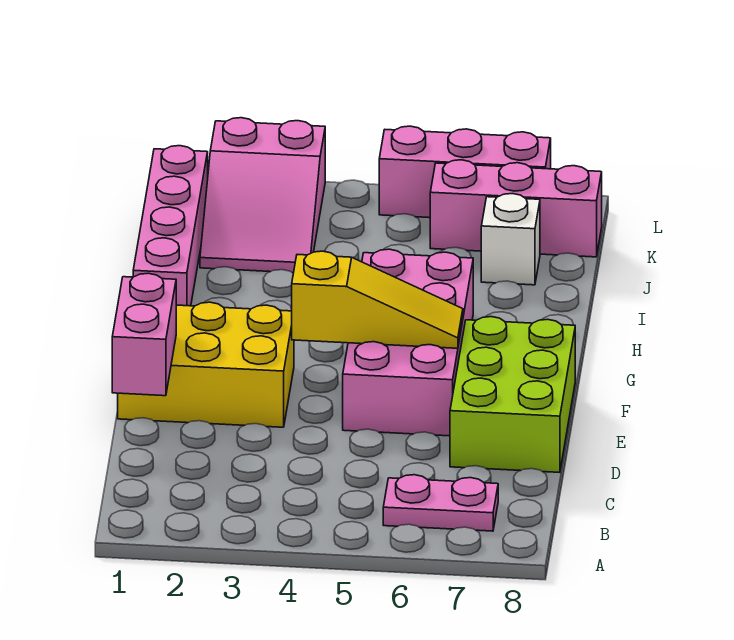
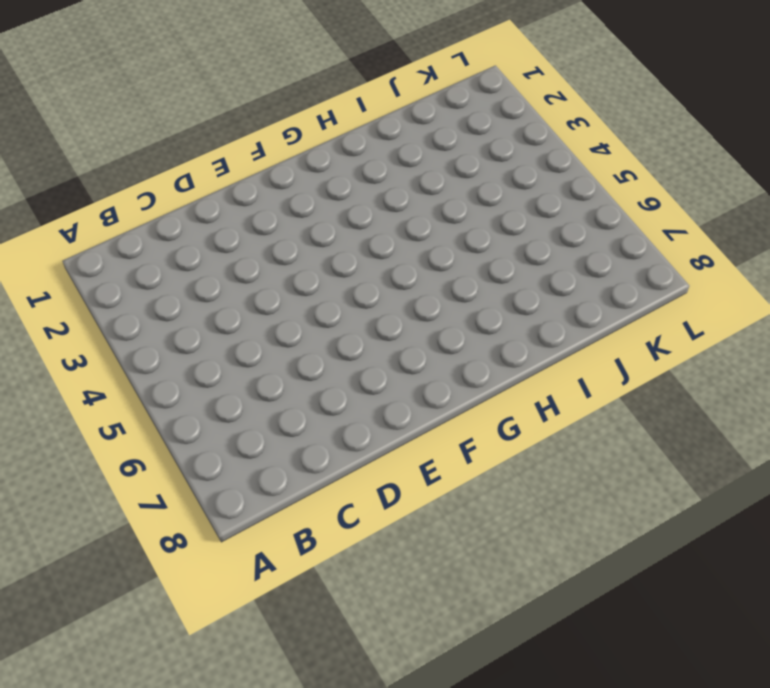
none -> pink 1x2 plate [383,475,498,531]
none -> lime 2x3 brick [450,317,575,472]

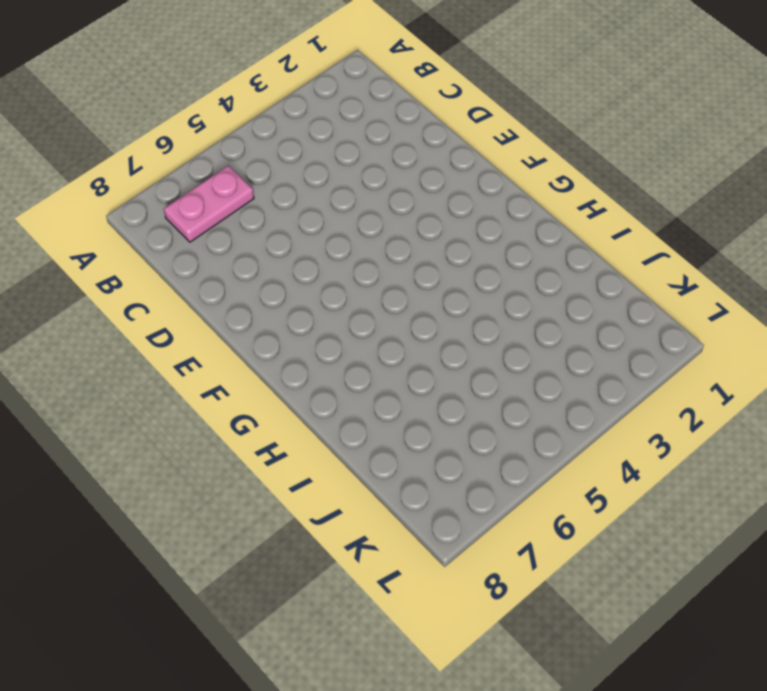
none -> lime 2x3 brick [450,317,575,472]
none -> yellow 2x3 brick [118,302,294,427]

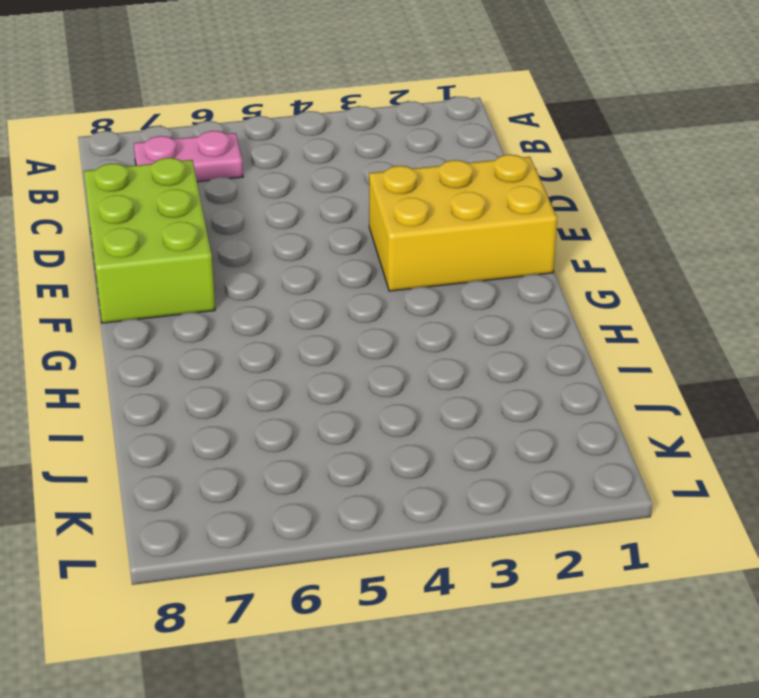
none -> pink 2x4 brick [343,249,473,436]
none -> pink 1x4 brick [133,146,208,306]

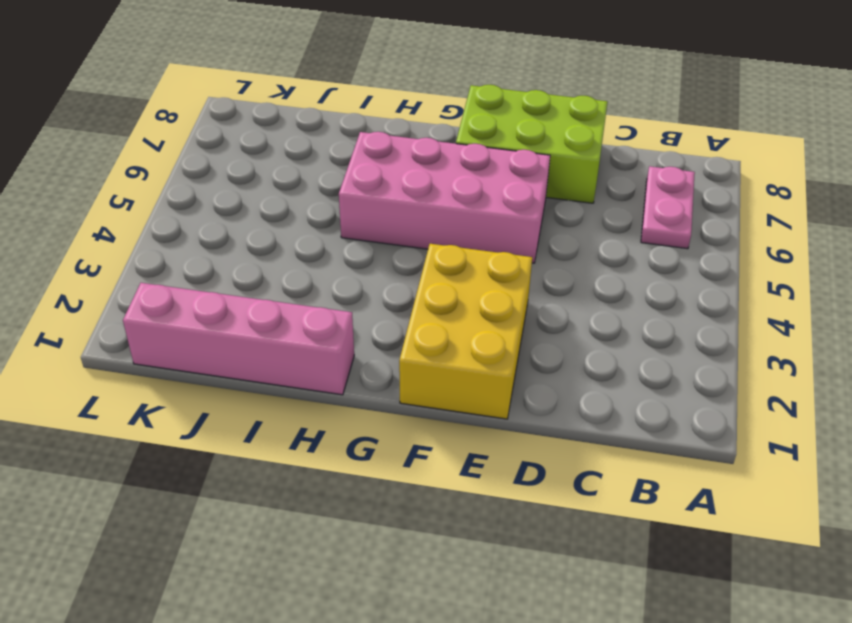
none -> pink 2x3 slope [200,118,325,273]
none -> white 1x1 brick [481,194,540,285]

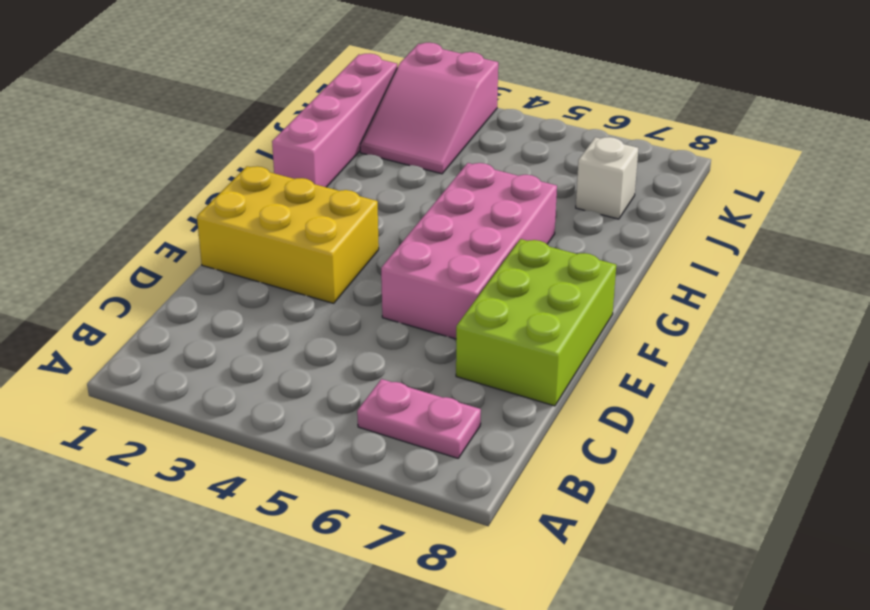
none -> pink 1x3 brick [430,160,602,257]
none -> pink 1x3 brick [379,126,551,218]

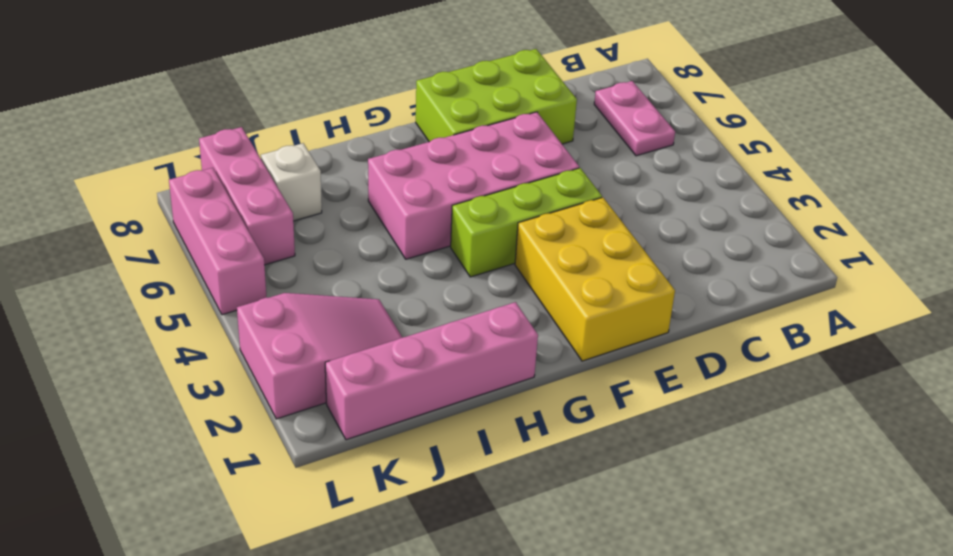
lime 1x3 brick [451,168,602,277] -> none
none -> pink 1x2 brick [112,273,176,396]
none -> yellow 1x3 slope [292,251,463,348]

